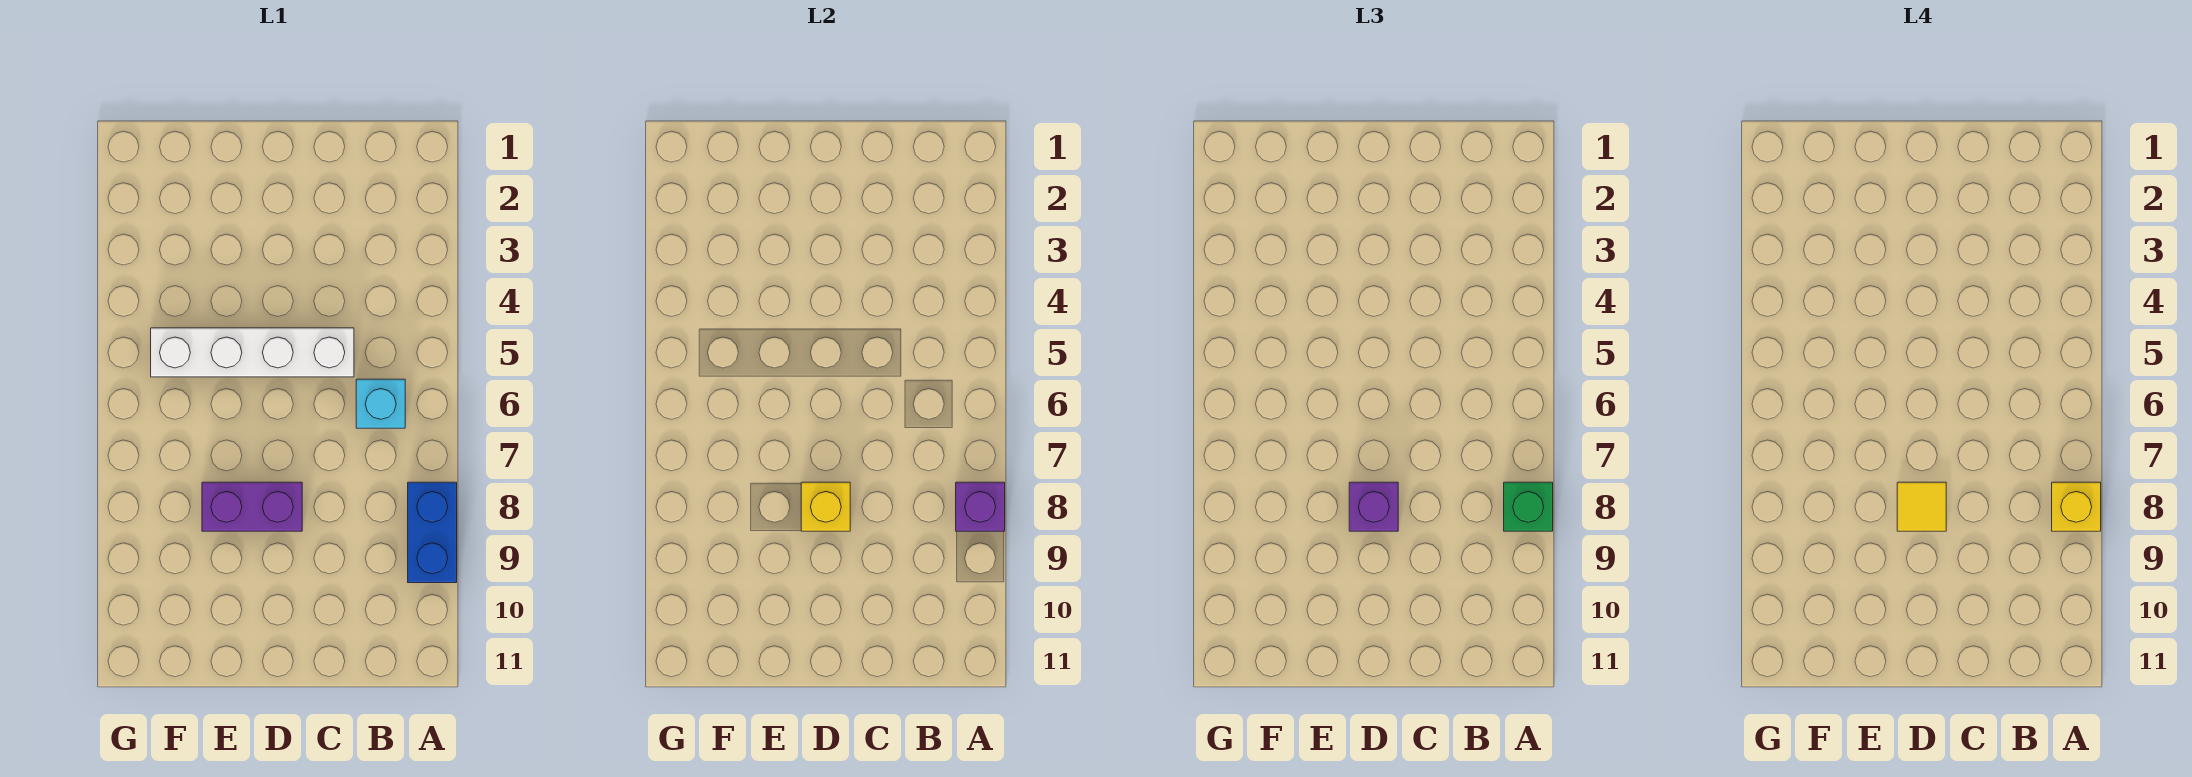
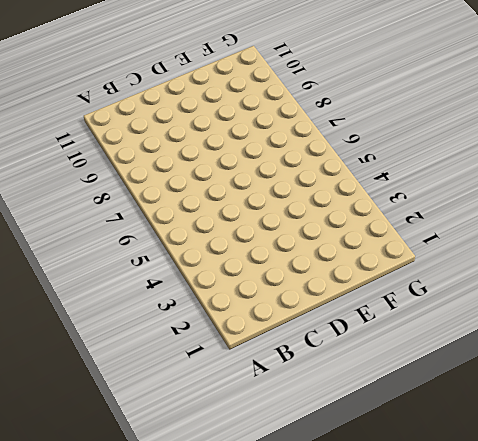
none -> blue 1x2 brick [408,482,457,583]
none -> cyan 1x1 brick [356,379,405,428]

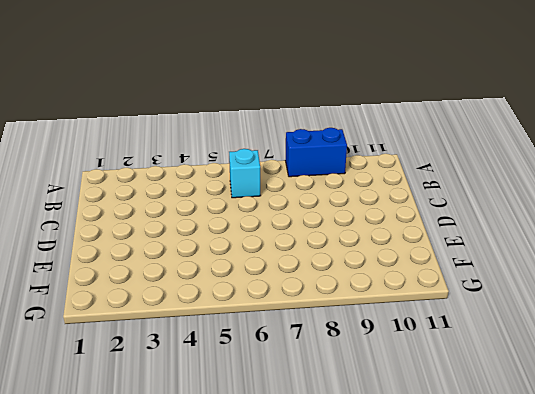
none -> white 1x4 brick [151,328,354,377]
none -> purple 1x2 brick [202,482,302,531]

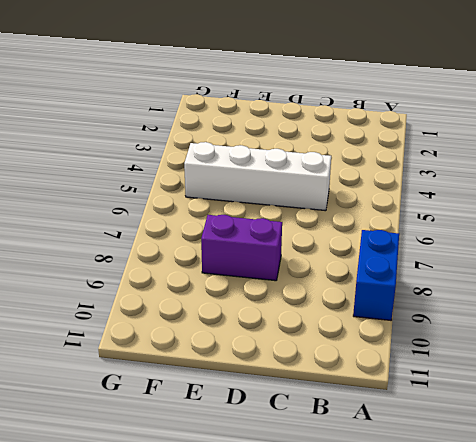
none -> cyan 1x1 brick [356,379,405,428]
none -> purple 1x1 brick [956,482,1005,531]

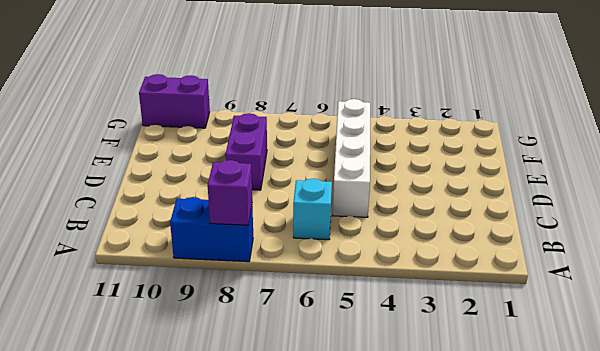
purple 1x2 brick [139,74,210,128] -> none
none -> yellow 1x1 brick [801,482,850,531]
none -> green 1x1 brick [1504,482,1553,531]

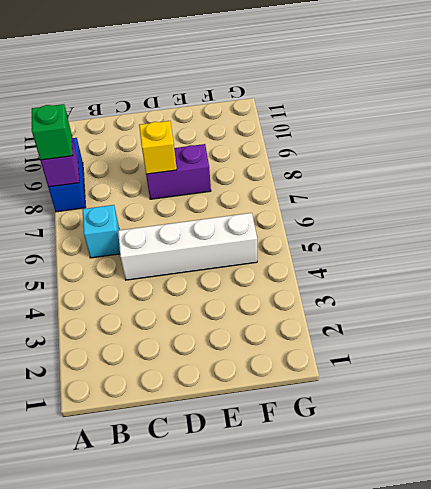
none -> purple 1x1 brick [1349,482,1398,531]
none -> yellow 1x1 brick [2052,482,2101,531]

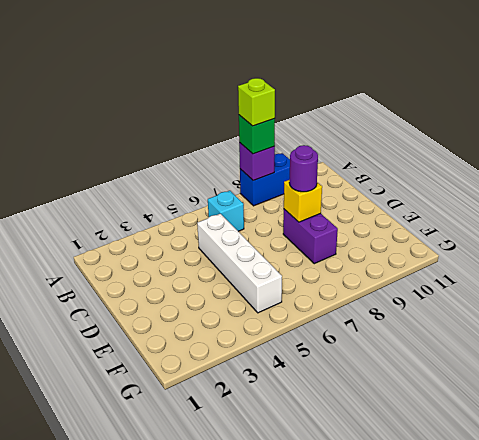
lime 1x1 brick [238,78,275,126] -> yellow 1x1 brick [2052,482,2101,531]
purple 1x1 round brick [289,145,318,192] -> purple 1x1 brick [1349,482,1398,531]
none -> yellow 1x1 tile [1897,482,1946,531]

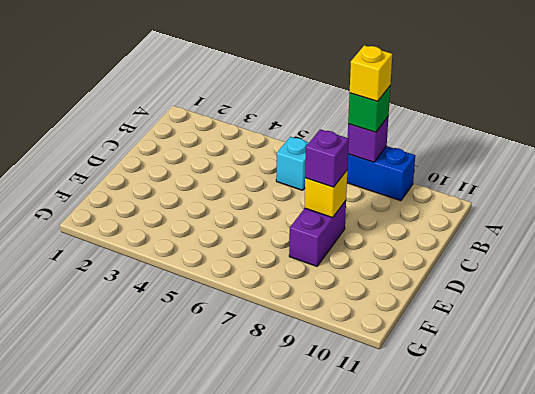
none -> white 1x4 brick [151,328,354,377]
none -> yellow 1x1 tile [1897,482,1946,531]

